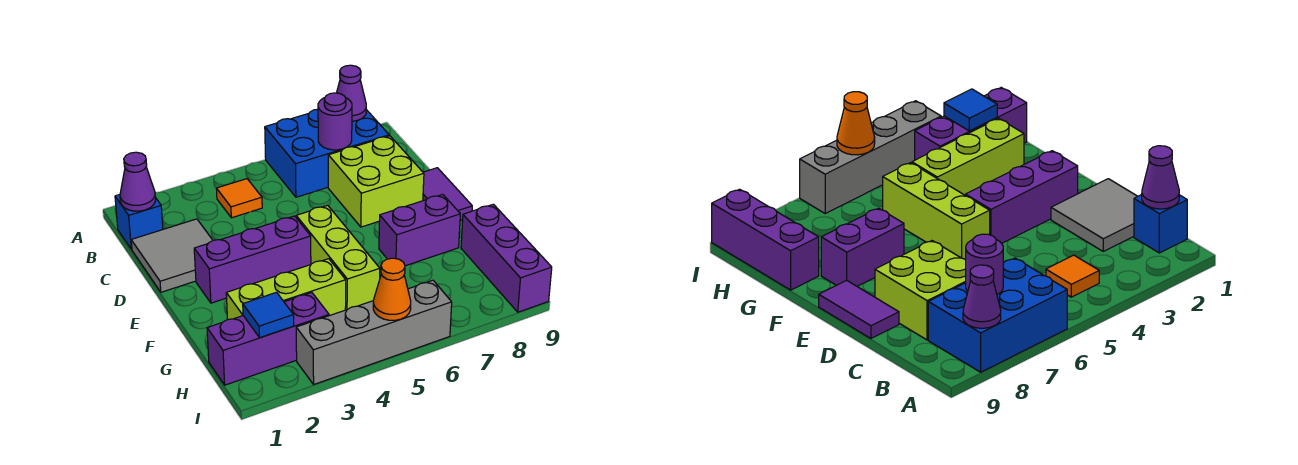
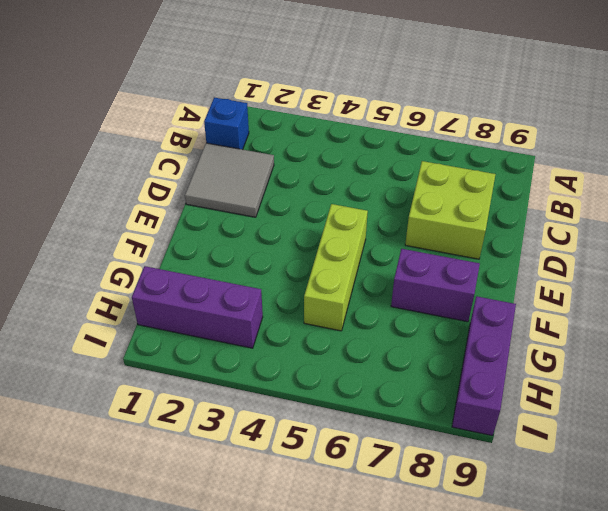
none -> blue 2x3 brick [265,109,389,197]
none -> orange 1x1 tile [216,179,262,218]
none -> purple 1x2 tile [423,168,472,221]

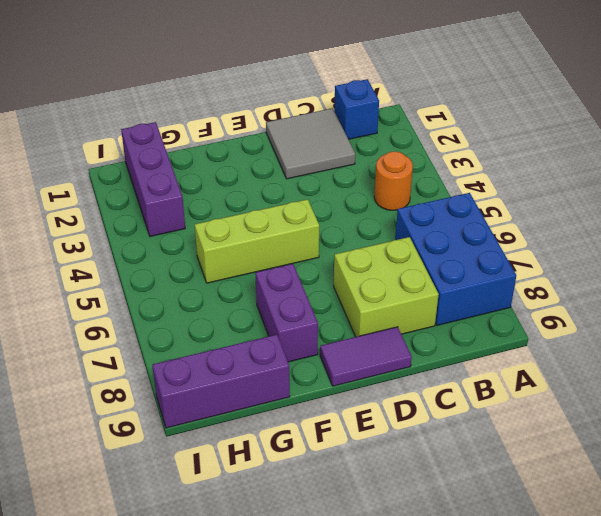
orange 1x1 round brick [374,151,413,210] -> orange 1x1 tile [216,179,262,218]
none -> purple 1x3 brick [194,216,311,303]
none -> lime 1x3 brick [226,259,346,320]
none -> grey 1x4 brick [296,280,452,384]

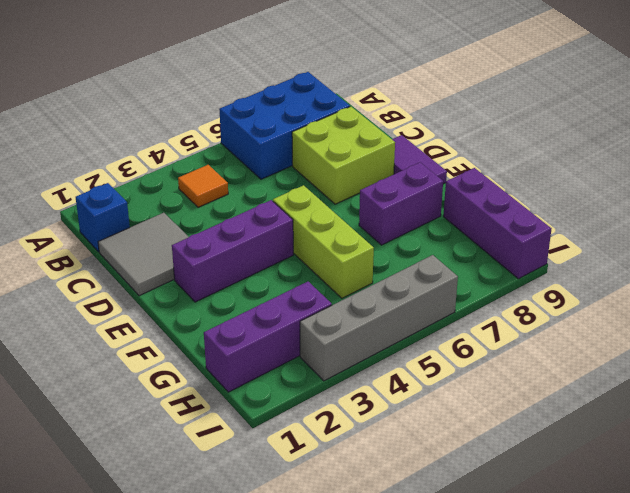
none -> lime 1x3 brick [226,259,346,320]
none -> purple 1x1 cone [337,65,366,121]
none -> purple 1x1 cone [120,152,156,211]

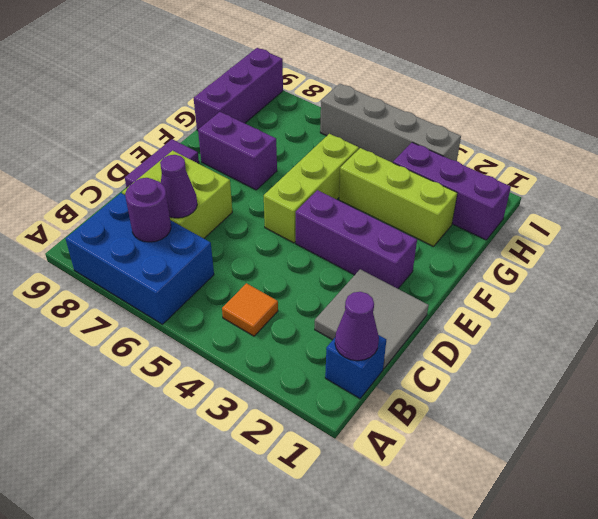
purple 1x1 cone [160,155,197,218] -> purple 1x1 cone moved to [337,65,366,121]
none -> blue 1x1 tile [243,292,294,338]
none -> orange 1x1 cone [373,258,411,320]

